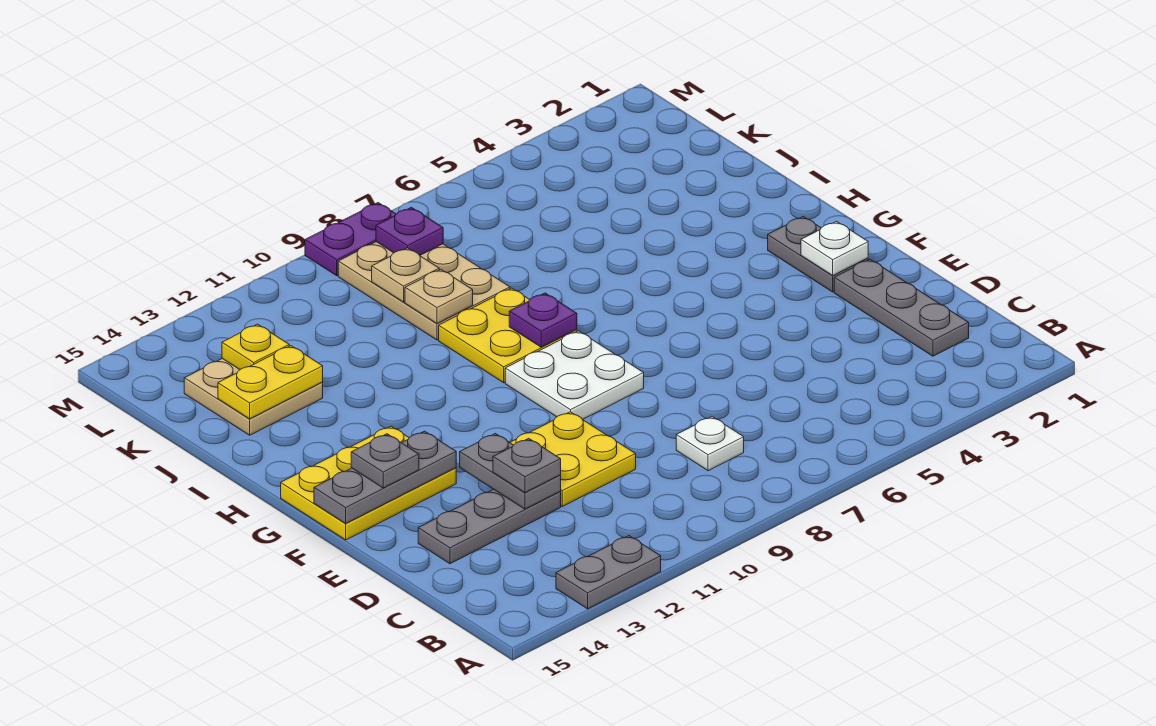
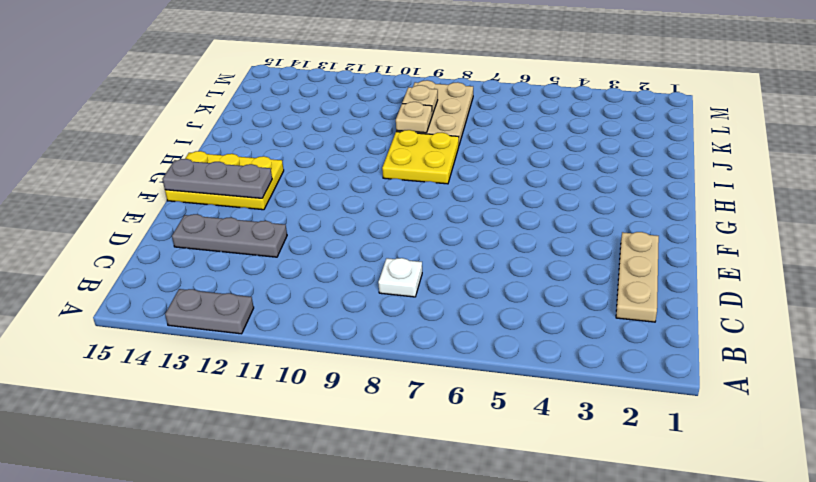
tan 1x3 plate [616,232,659,322] -> grey 1x3 plate [834,259,969,356]
none -> yellow 2x2 plate [510,412,636,506]
none -> grey 1x2 plate [768,216,868,292]
none -> white 2x2 plate [505,331,644,419]

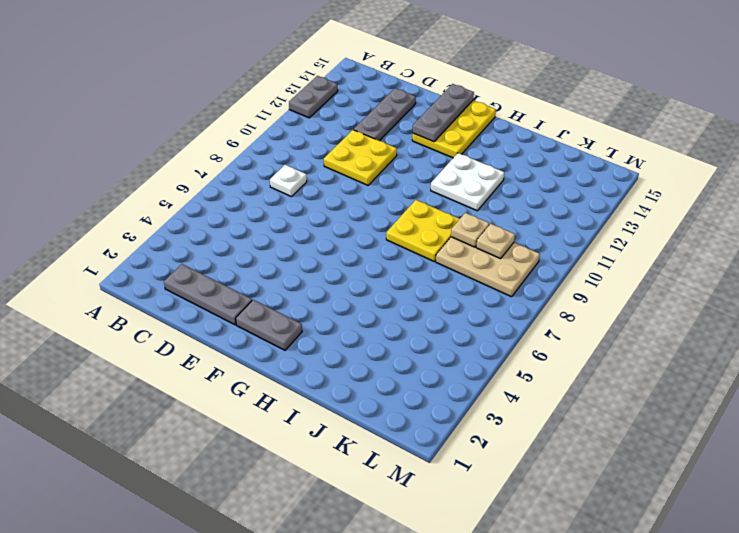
white 2x2 plate [431,153,504,211] -> white 2x2 plate moved to [505,331,644,419]
none -> tan 2x2 plate [184,359,323,435]
none -> purple 1x2 plate [305,203,396,276]
none -> grey 1x2 plate [460,434,561,509]

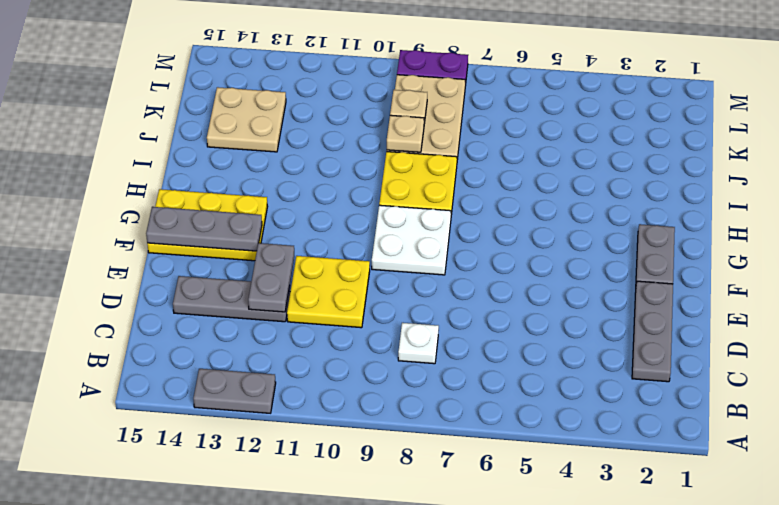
none -> white 1x1 plate [801,221,868,275]
none -> purple 1x1 plate [509,293,577,347]
none -> yellow 1x2 plate [218,346,323,419]

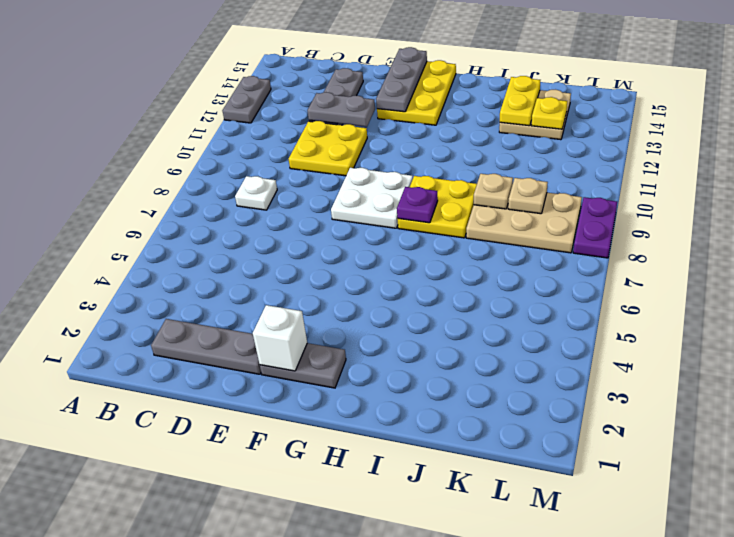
white 1x1 brick [252,305,307,371] -> white 1x1 plate [801,221,868,275]
none -> purple 1x1 plate [376,207,443,255]
none -> grey 1x1 plate [493,438,561,493]
none -> grey 1x1 plate [351,434,419,488]

